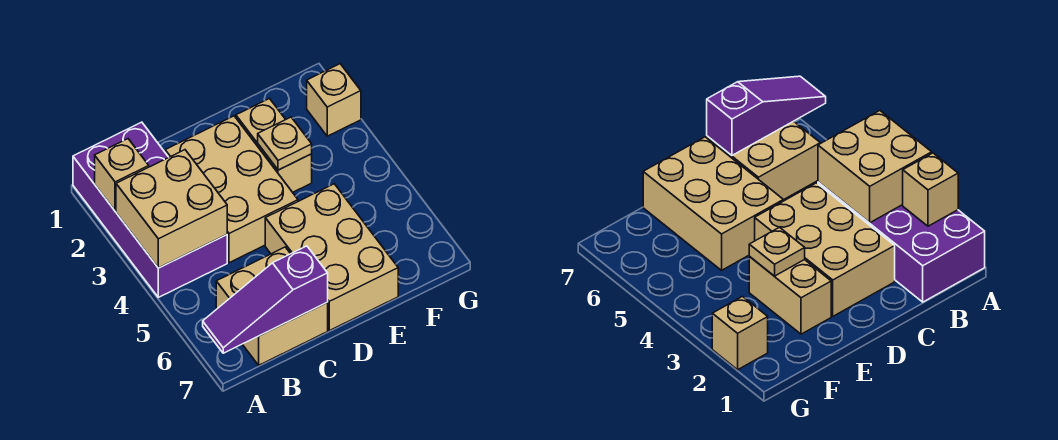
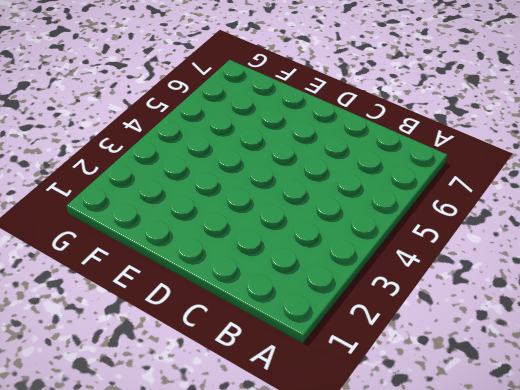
none -> purple 2x4 brick [73,122,227,297]
none -> tan 2x2 brick [216,247,328,365]

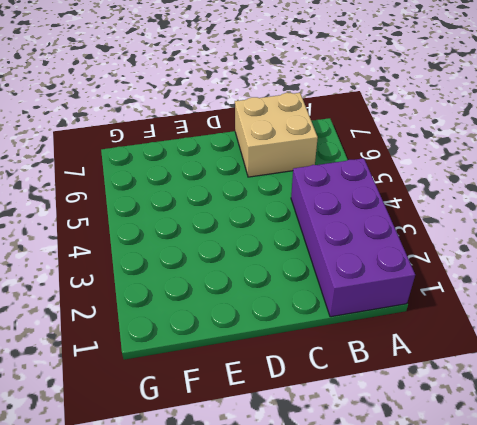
none -> tan 2x3 brick [165,116,298,263]
none -> tan 2x3 brick [265,184,398,331]

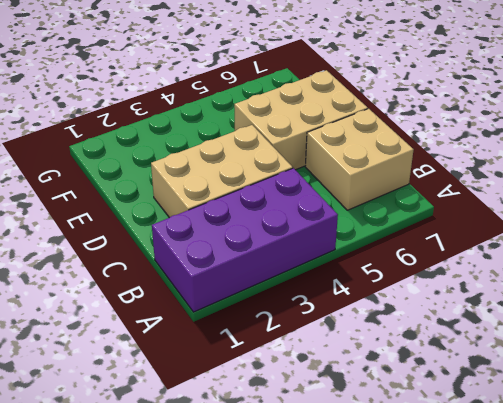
none -> tan 1x2 brick [236,99,312,192]
none -> tan 1x1 brick [307,64,361,136]

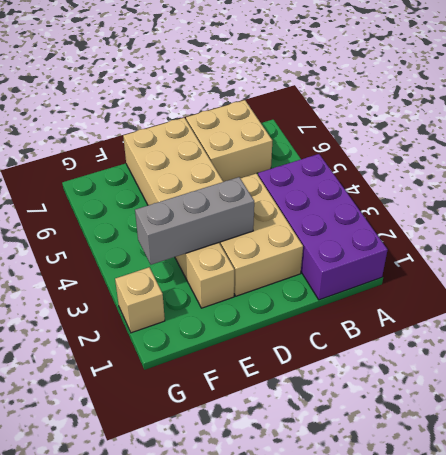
grey 1x3 brick [135,177,254,265] -> tan 1x1 plate [258,117,312,170]
none -> tan 1x1 brick [95,139,149,211]
none -> tan 2x2 brick [116,150,227,268]

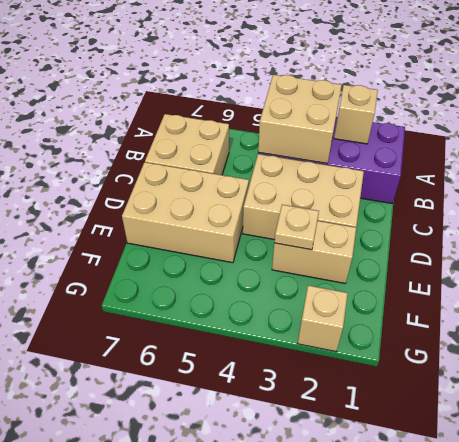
none -> purple 1x3 slope [203,246,328,353]

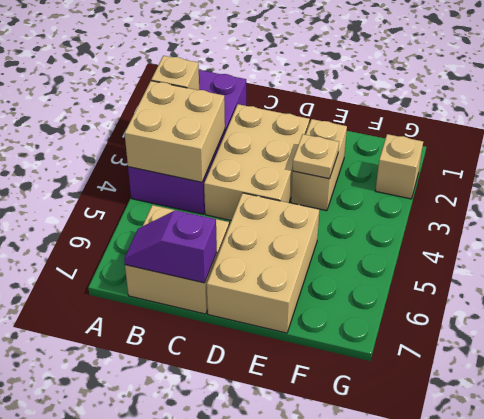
purple 1x2 slope [124,210,217,283] -> purple 1x3 slope [203,246,328,353]

